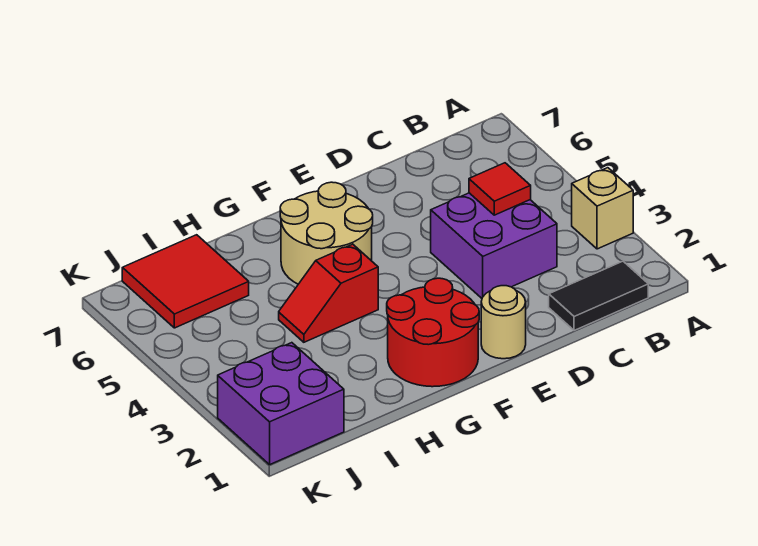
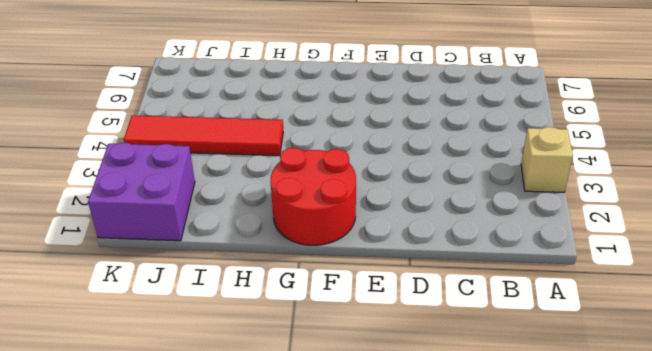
red 1x4 tile [124,115,283,156] -> red 1x2 slope [279,244,378,342]
none -> black 1x2 tile [549,261,648,331]
none -> purple 2x2 brick [431,193,557,298]

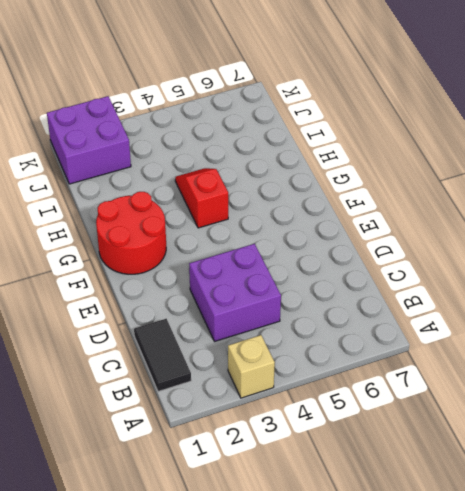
none -> tan 1x1 round brick [481,286,526,359]
none -> tan 2x2 round brick [280,182,373,284]

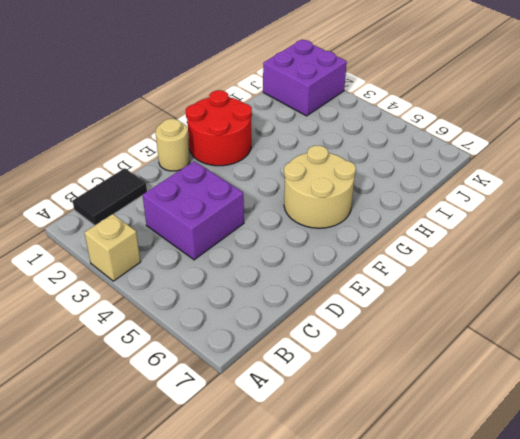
none -> red 1x2 slope [279,244,378,342]
none -> red 2x2 tile [122,235,249,328]

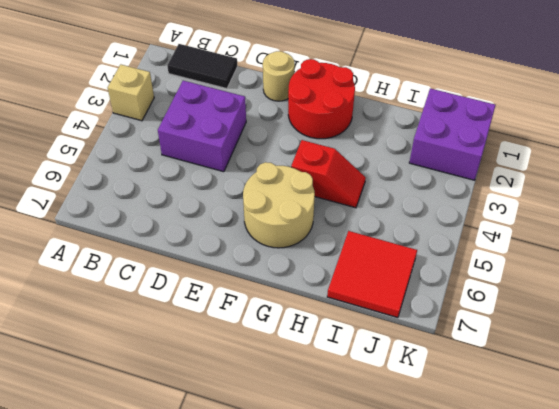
none -> red 1x1 tile [469,163,531,215]

